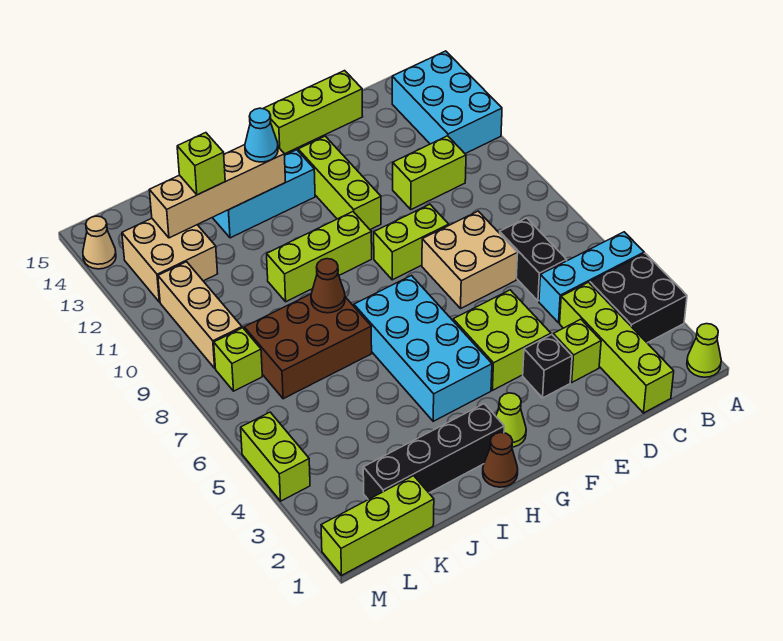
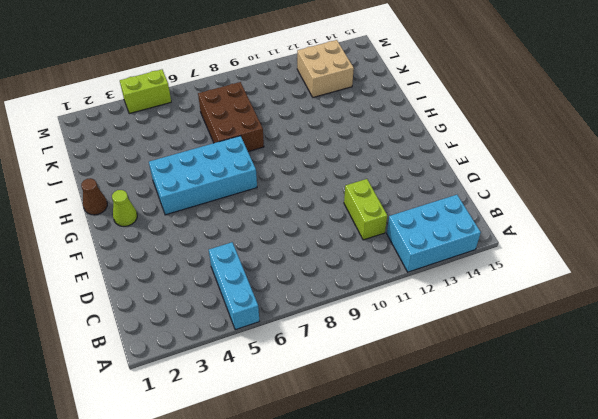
none -> lime 1x1 cone [687,324,721,377]
none -> black 2x2 brick [590,253,687,343]
none -> lime 1x4 brick [560,282,674,413]
none -> black 1x2 brick [500,218,567,301]

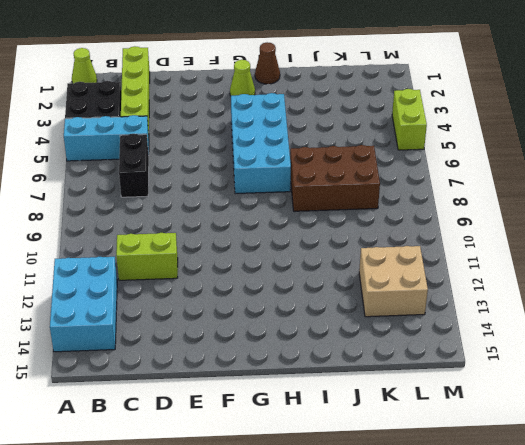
none -> lime 1x1 brick [553,319,601,382]
none -> tan 2x2 brick [422,211,518,308]
none -> lime 1x3 brick [263,71,363,154]
none -> black 1x1 brick [523,334,572,398]

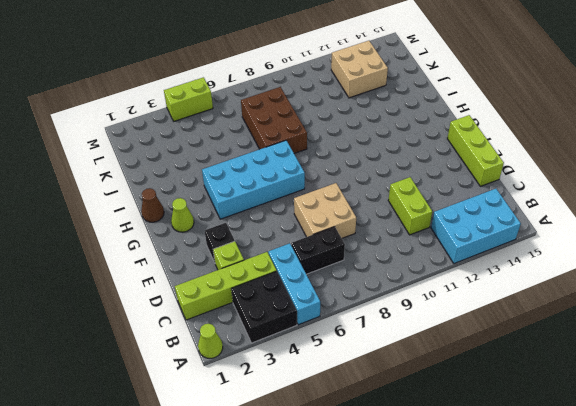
none -> lime 2x2 brick [453,290,551,390]
none -> lime 1x2 brick [374,204,449,280]
none -> lime 1x3 brick [298,136,381,230]
none -> lime 1x3 brick [267,212,372,302]

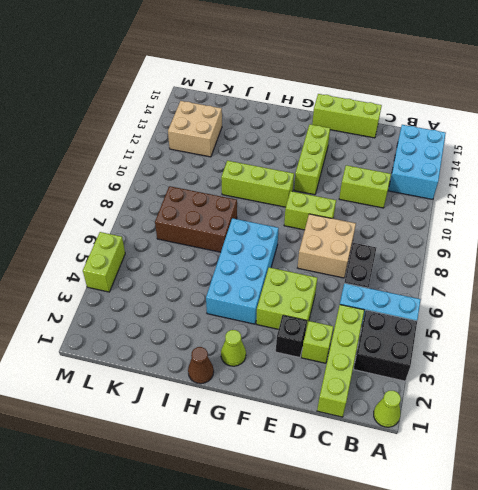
none -> cyan 1x3 brick [213,150,315,238]
none -> black 1x4 brick [363,404,504,500]
none -> lime 1x3 brick [321,476,434,575]
none -> lime 1x1 brick [214,328,262,391]

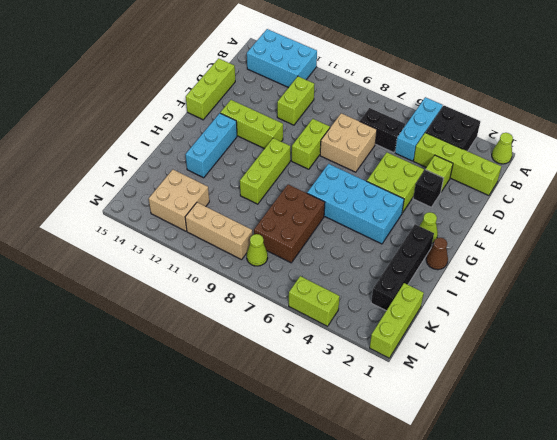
lime 1x1 cone [247,234,268,266] -> lime 1x1 brick [214,328,262,391]
none -> tan 1x1 cone [83,216,116,269]
none -> tan 1x4 brick [149,145,285,238]
none -> brown 1x1 cone [311,259,345,313]
none -> cyan 1x1 cone [245,108,278,162]

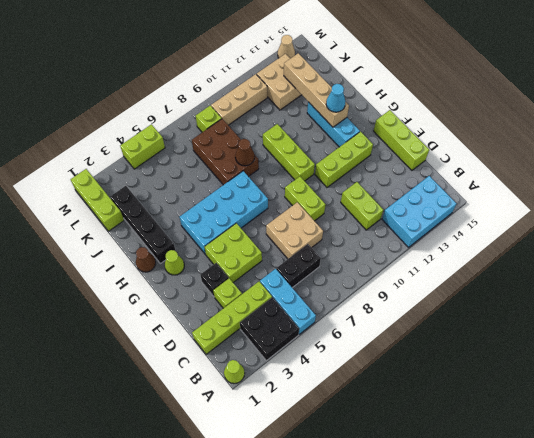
none -> lime 1x1 brick [177,133,225,195]

